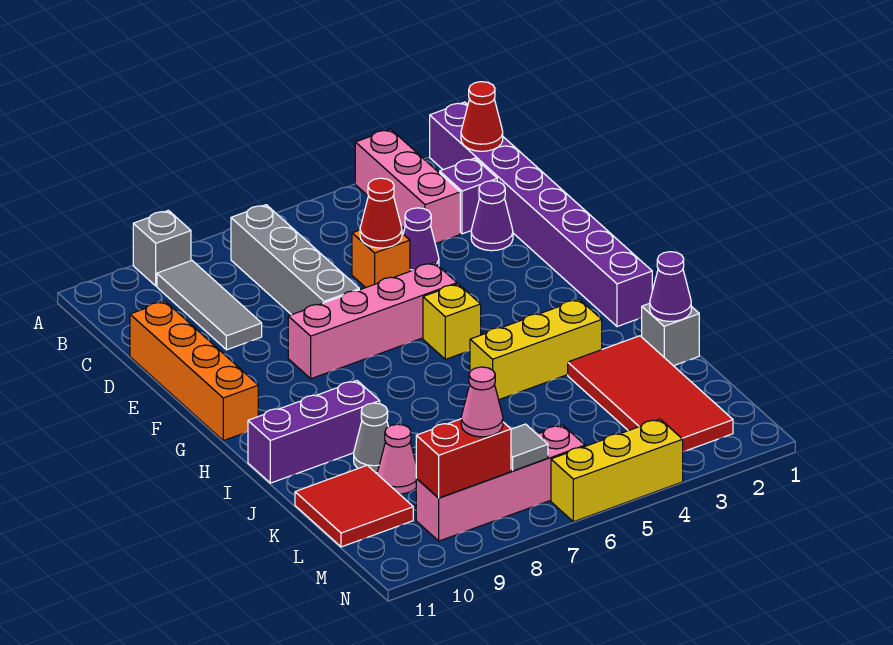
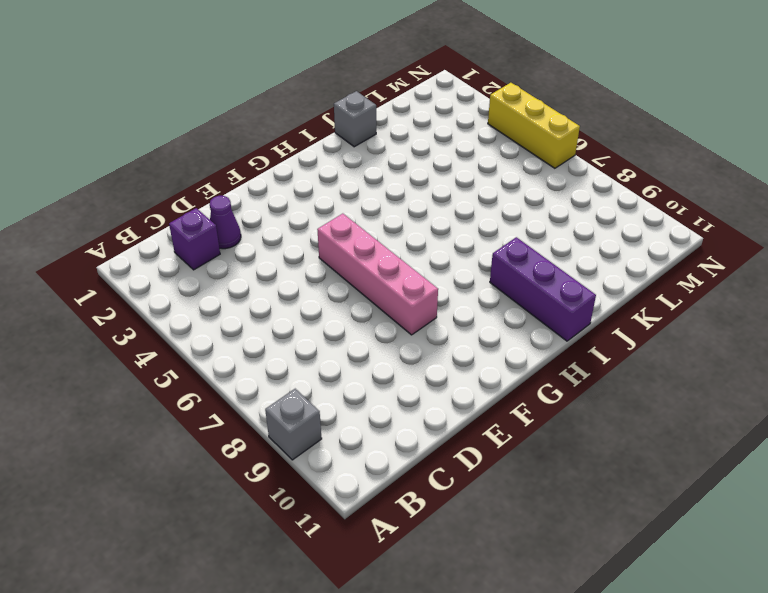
none -> purple 1x8 brick [430,102,652,327]
none -> pink 1x3 brick [355,129,460,244]
none -> grey 1x4 brick [231,205,359,315]

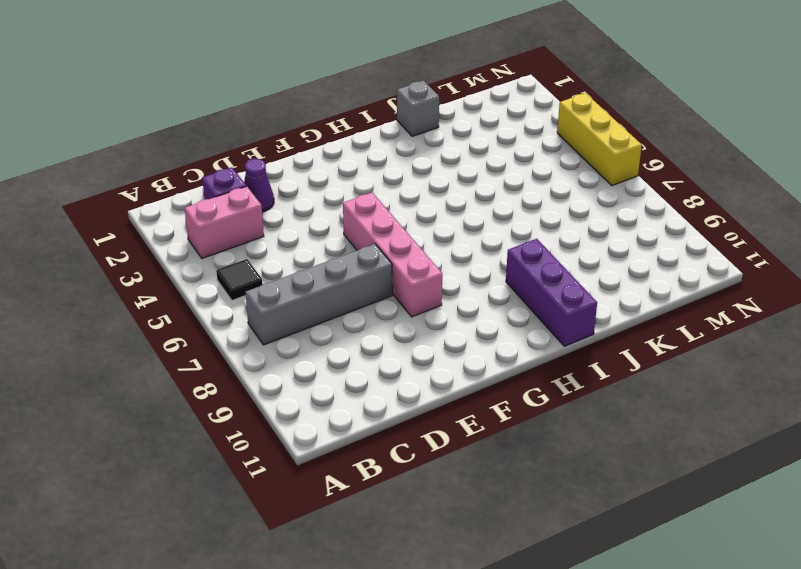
pink 1x2 brick [185,186,264,258] -> pink 1x3 brick [355,129,460,244]
black 1x1 tile [216,259,263,300] -> none
none -> purple 1x8 brick [430,102,652,327]
none -> grey 1x1 brick [133,210,191,286]
none -> grey 1x3 tile [157,261,262,350]

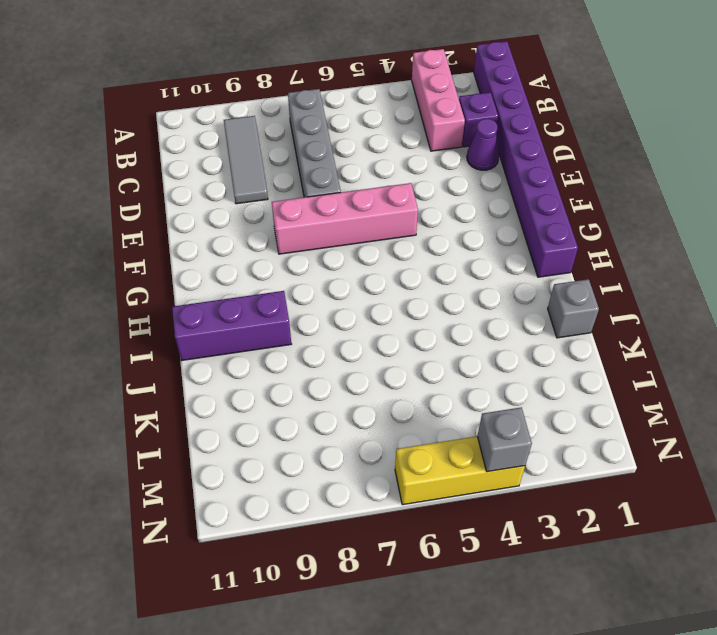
grey 1x1 brick [477,407,532,472] -> grey 1x1 brick moved to [133,210,191,286]
none -> purple 1x1 cone [403,208,439,271]
none -> orange 1x1 brick [352,230,410,288]
none -> orange 1x4 brick [130,301,258,441]

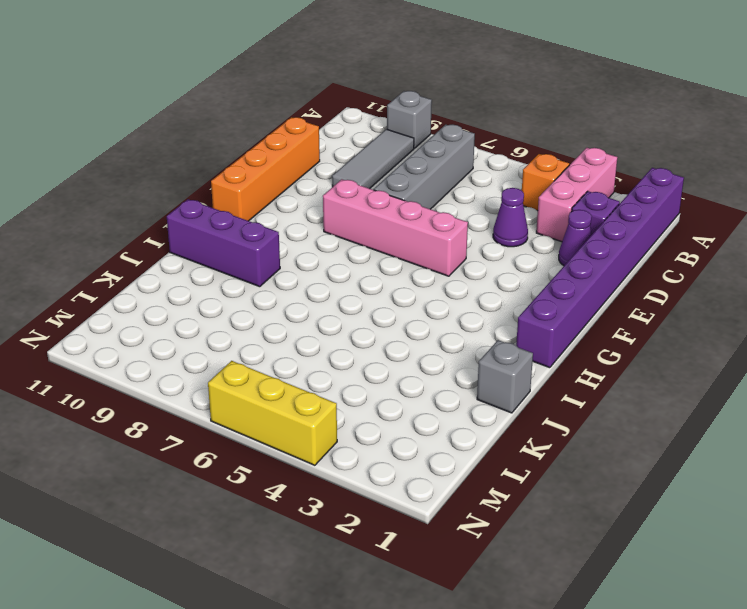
orange 1x1 brick [522,154,569,211] -> orange 1x1 brick moved to [352,230,410,288]
none -> yellow 1x1 brick [423,284,481,359]
none -> yellow 1x3 brick [470,299,602,400]
none -> red 2x4 tile [568,336,733,451]

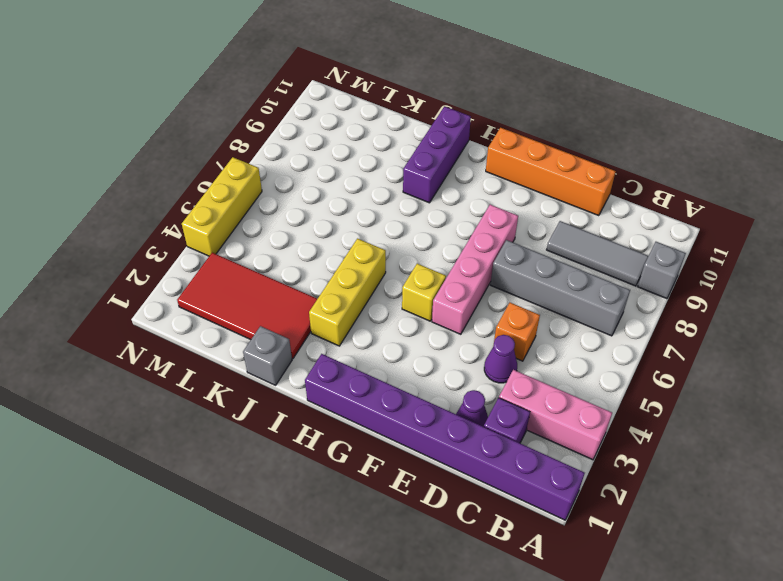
none -> grey 1x1 cone [354,403,388,473]
none -> pink 1x1 cone [377,424,417,494]
none -> red 2x2 tile [295,465,413,547]

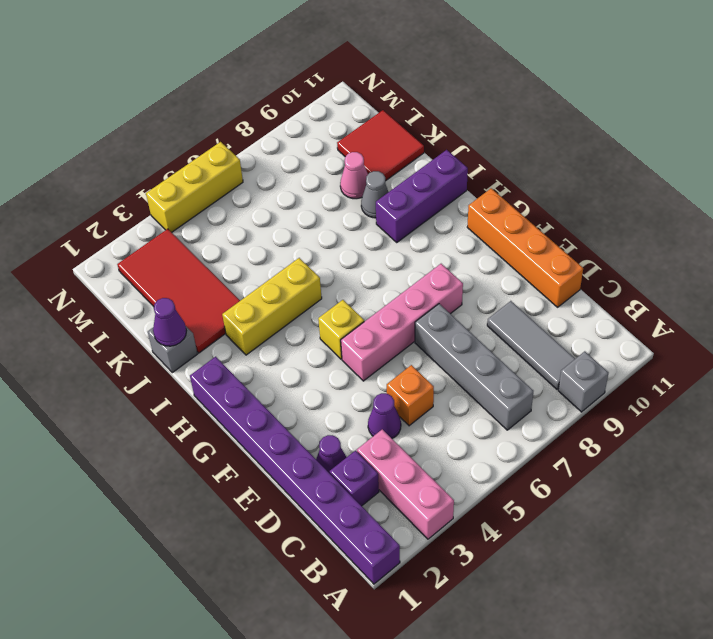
none -> pink 1x4 brick [416,425,585,541]
none -> red 1x1 cone [461,82,503,151]
none -> red 1x1 cone [360,178,402,248]

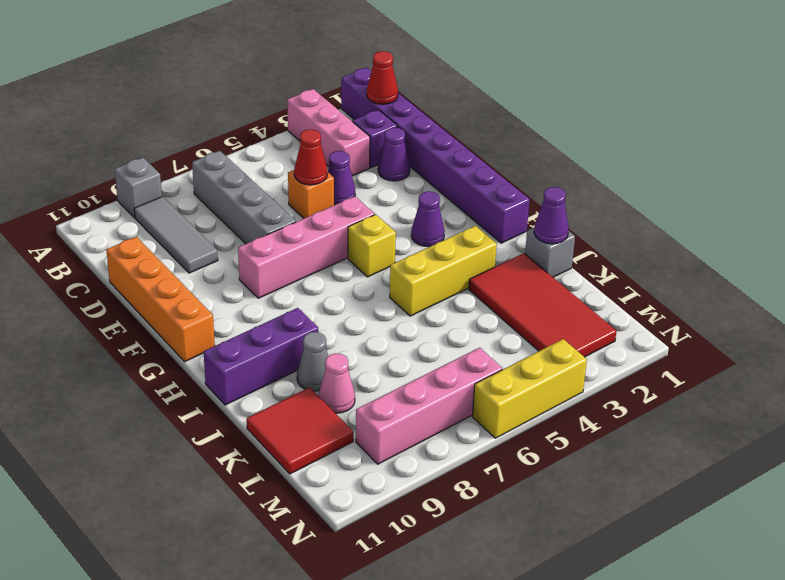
purple 1x1 cone [411,191,444,247] -> none
none -> grey 1x1 tile [511,424,548,471]
none -> red 1x2 brick [416,419,511,498]
none -> pink 1x1 cone [461,367,503,437]

